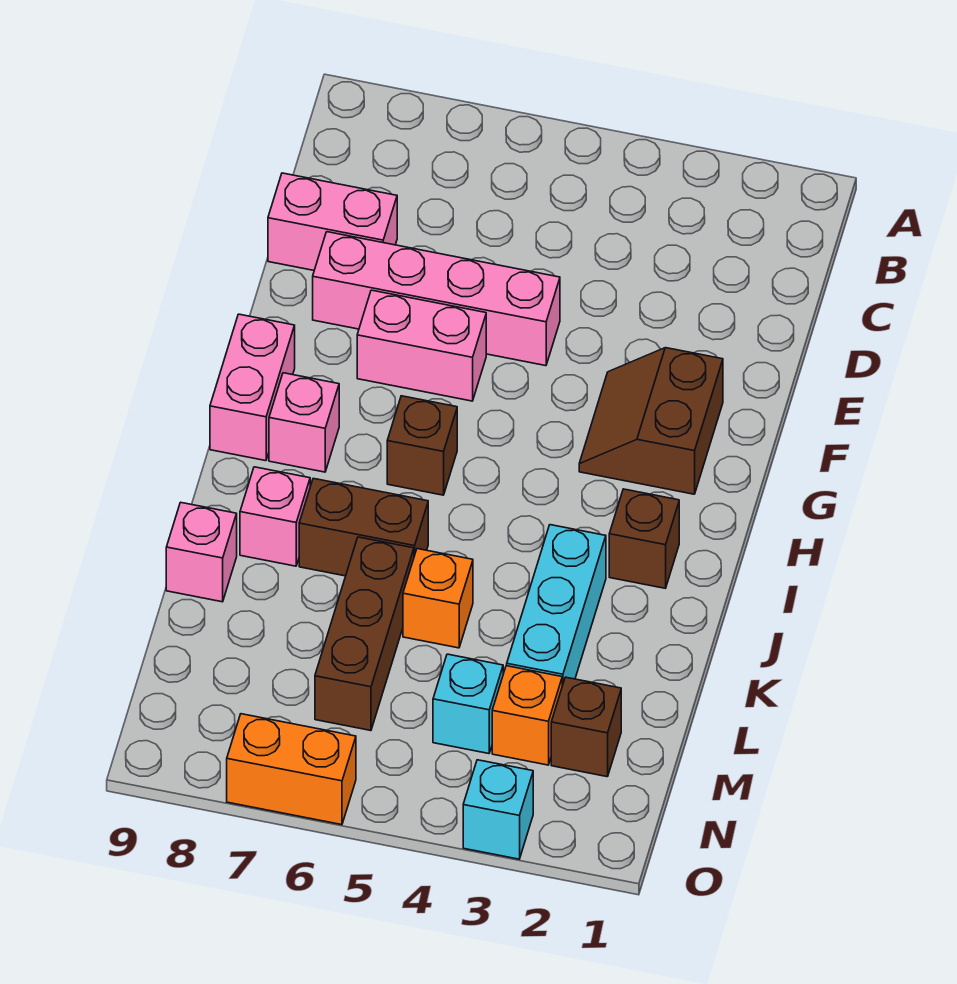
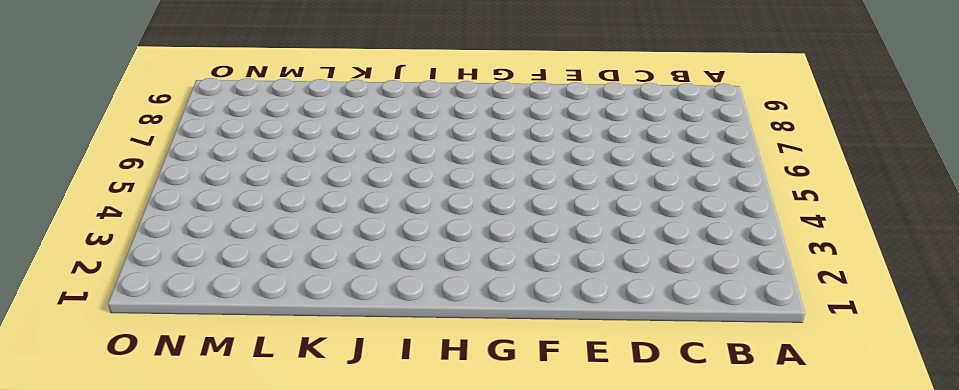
none -> pink 1x2 brick [268,173,397,270]
none -> pink 1x4 brick [313,232,560,366]
none -> brown 2x2 slope [579,348,723,494]

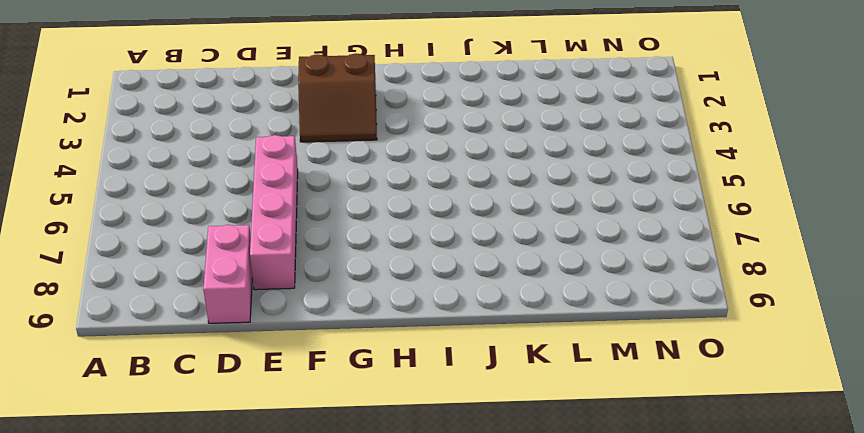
none -> pink 1x2 brick [357,290,486,401]
none -> pink 1x2 brick [210,314,295,461]
none -> brown 1x1 brick [387,396,457,495]

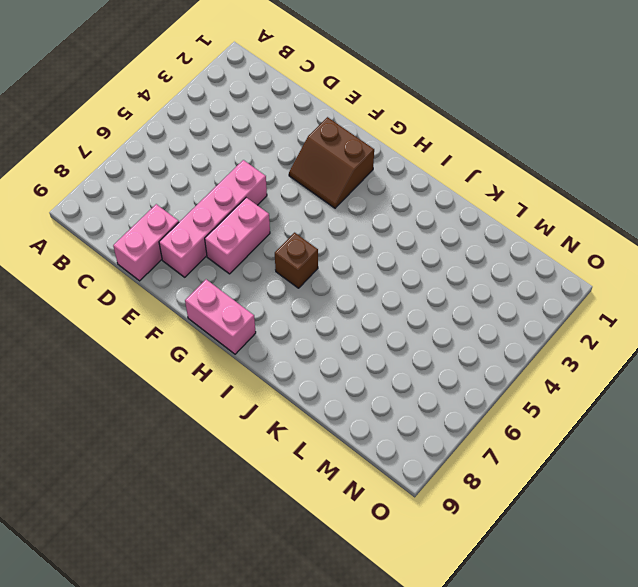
none -> pink 1x1 brick [269,373,339,472]
none -> brown 1x1 brick [609,489,679,588]
none -> cyan 1x3 brick [507,525,606,686]

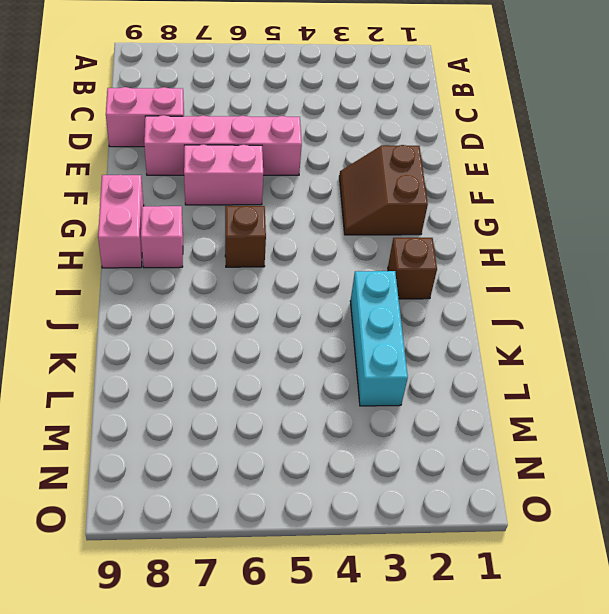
none -> brown 1x2 brick [299,478,428,576]
none -> pink 1x1 brick [240,467,310,566]
none -> orange 1x1 brick [403,549,473,648]

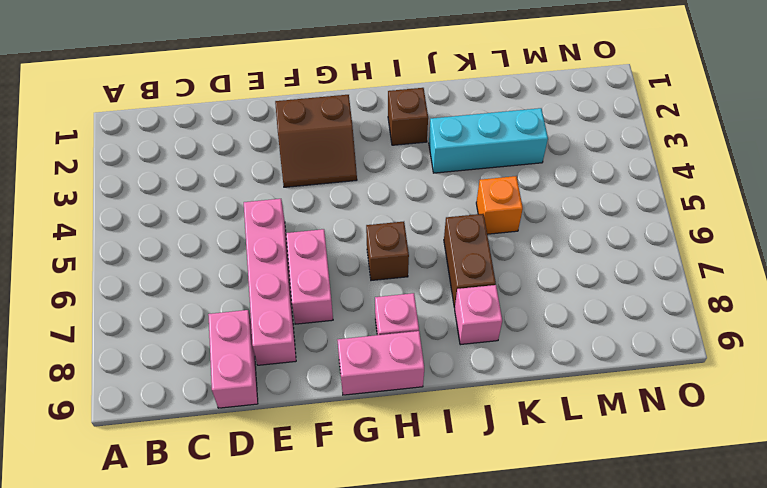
none -> brown 1x3 brick [315,537,414,731]
none -> pink 1x1 brick [166,502,237,602]
none -> brown 1x1 brick [551,677,621,777]

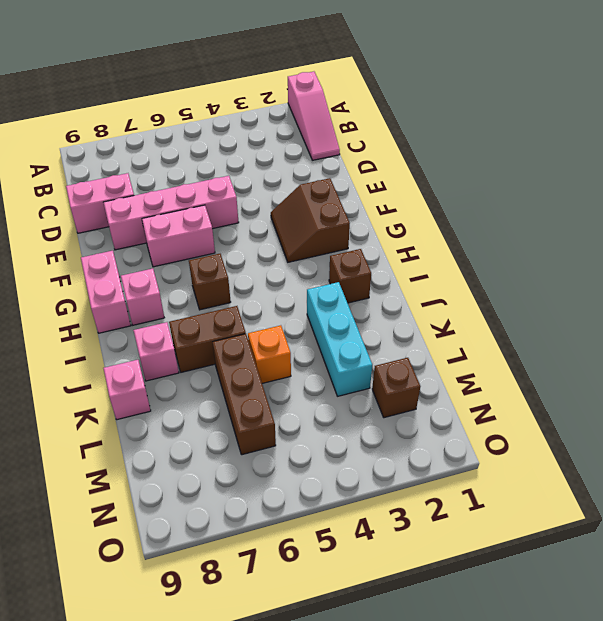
pink 1x3 slope [288,72,340,160] -> none
none -> orange 1x1 brick [492,666,562,765]
none -> cyan 1x1 brick [433,654,503,754]
none -> cyan 1x1 brick [463,760,533,859]

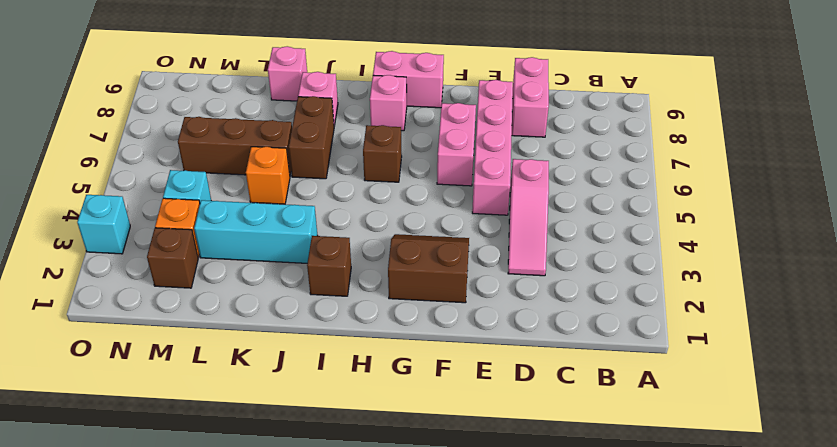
pink 1x3 slope [508,159,549,276] -> none
none -> orange 1x2 brick [227,714,356,825]

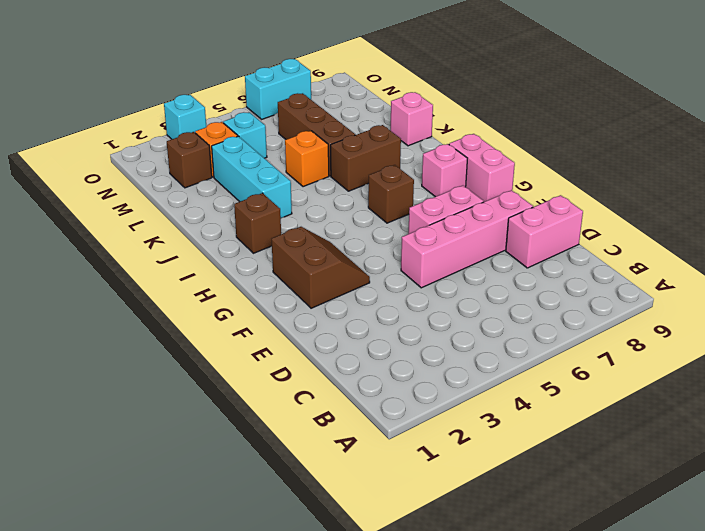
cyan 1x2 brick [245,59,311,119] -> orange 1x2 brick [227,714,356,825]
none -> pink 1x1 brick [240,467,310,566]

